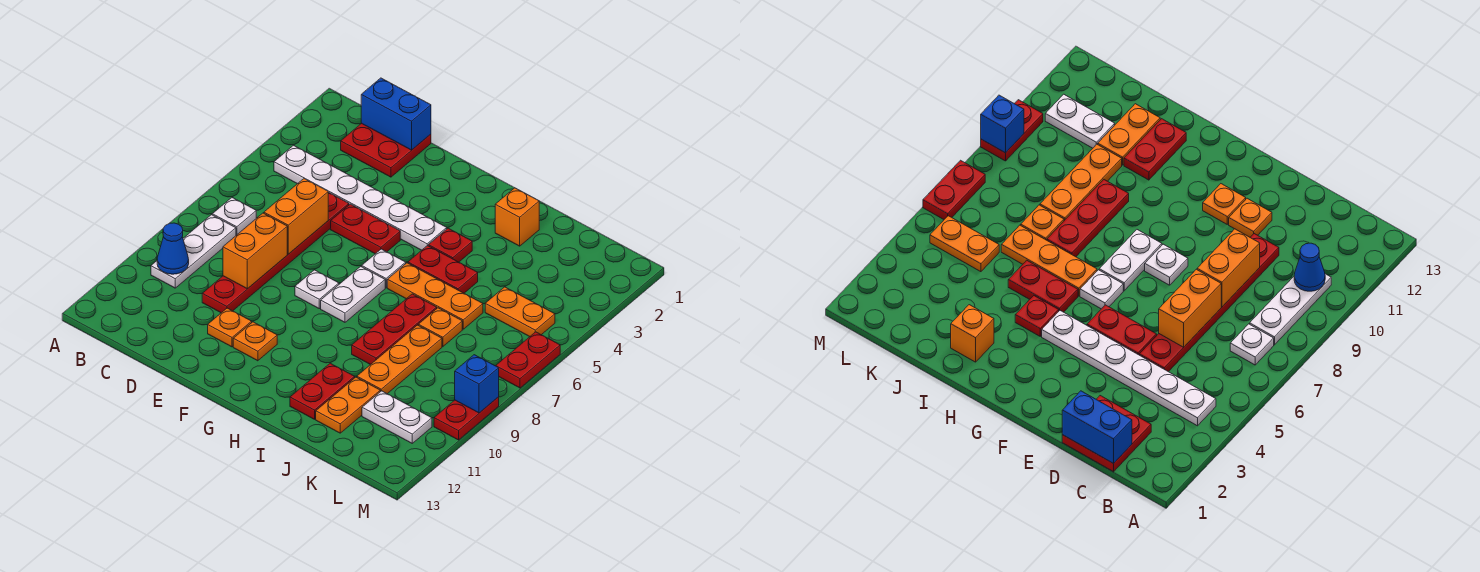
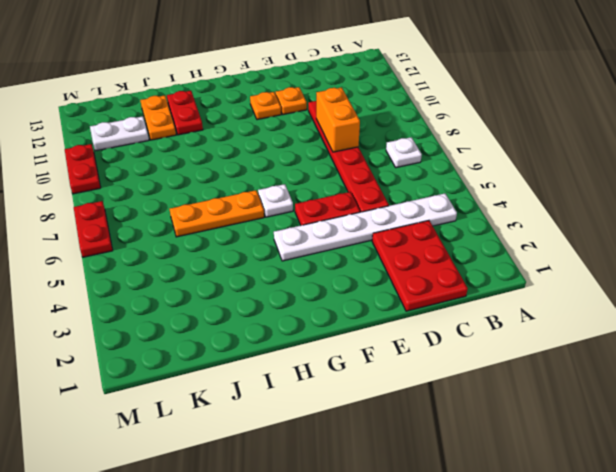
red 2x3 plate [372,221,468,311] -> red 2x2 plate [341,123,431,177]
none -> white 1x3 plate [151,215,236,288]
none -> white 1x1 plate [295,270,339,309]
none -> white 1x2 plate [321,266,385,322]

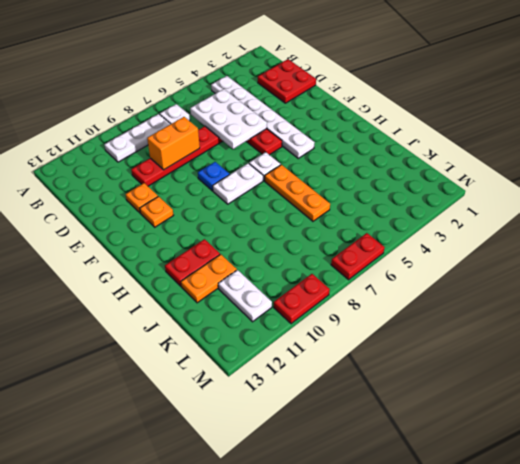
white 2x3 plate [190,89,267,149] -> orange 1x2 brick [264,179,328,254]
blue 1x1 plate [198,162,230,191] -> white 1x1 plate [295,270,339,309]
none -> red 1x1 plate [428,228,472,262]
none -> red 1x2 plate [408,245,478,293]
none -> orange 1x1 brick [495,188,539,246]

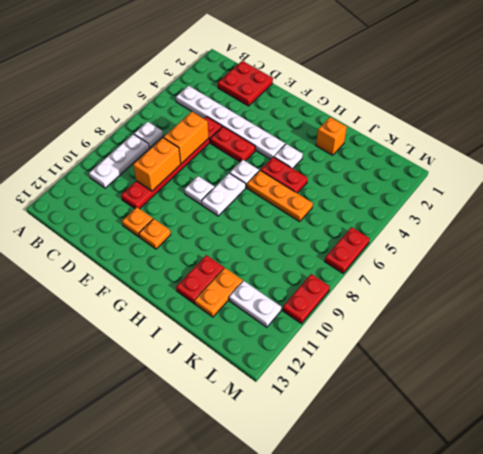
white 1x1 plate [274,144,303,169] -> red 1x1 plate [428,228,472,262]
none -> red 1x3 plate [352,294,437,365]
none -> orange 1x1 plate [418,308,462,347]
none -> orange 1x3 plate [357,325,442,394]

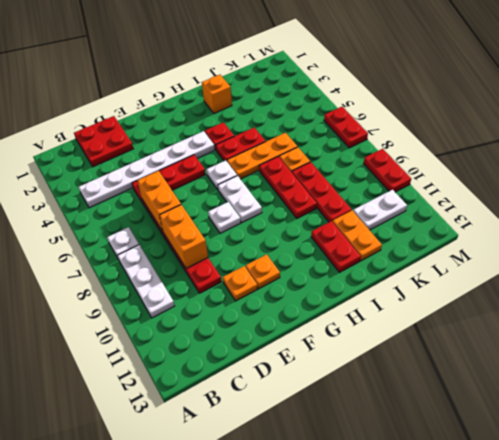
red 1x3 plate [292,162,352,222] -> orange 1x3 plate [357,325,442,394]
none -> orange 1x2 plate [485,287,555,337]
none -> blue 1x1 cone [157,223,189,274]
none -> blue 1x2 brick [361,78,431,150]

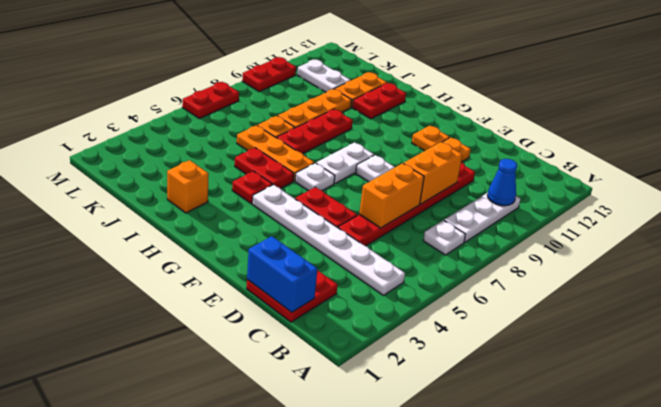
none -> orange 1x2 plate [485,287,555,337]
none -> blue 1x1 brick [455,355,499,413]

